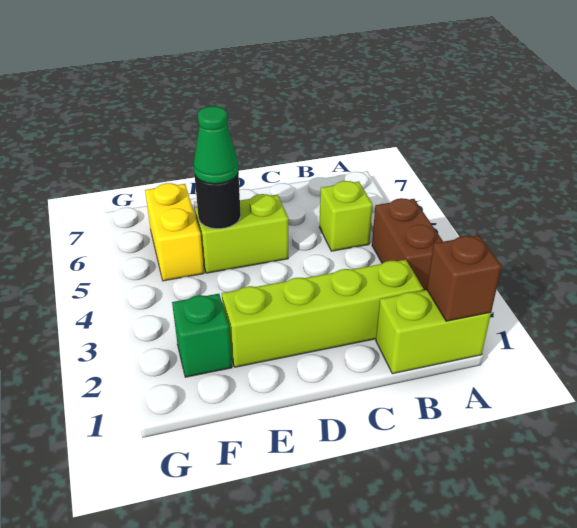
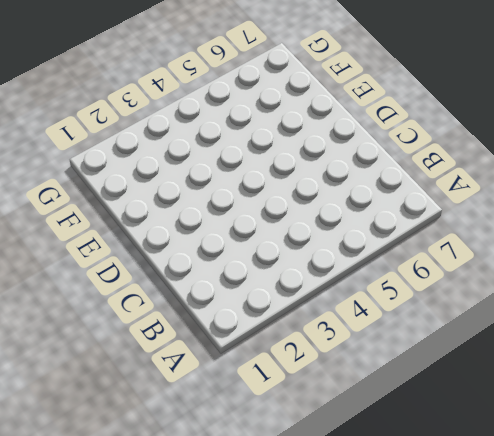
none -> lime 1x2 brick [376,290,491,374]
none -> brown 1x2 brick [372,198,443,290]

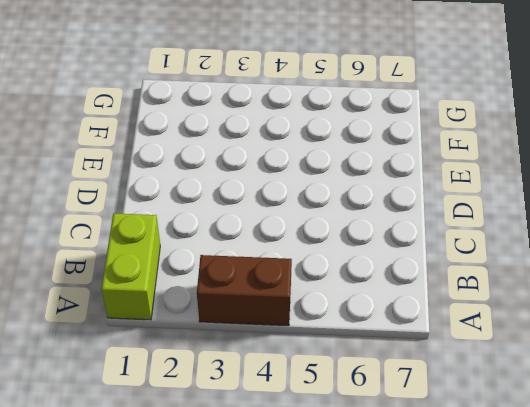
none -> lime 1x4 brick [222,260,423,367]
none -> lime 1x1 brick [319,181,373,251]

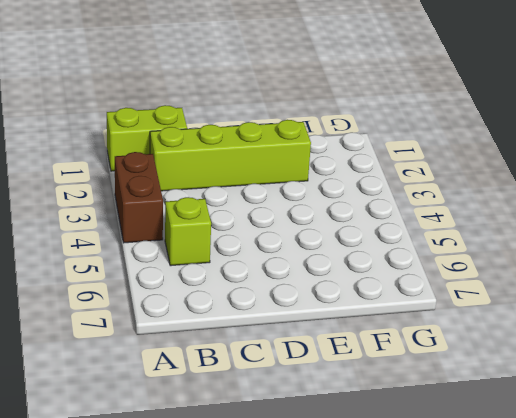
none -> lime 1x2 brick [195,194,288,273]
none -> green 1x1 brick [172,294,232,377]

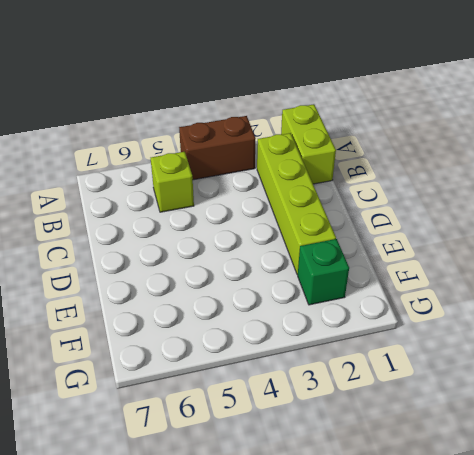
none -> lime 1x2 brick [195,194,288,273]
none -> yellow 1x2 brick [145,183,204,281]

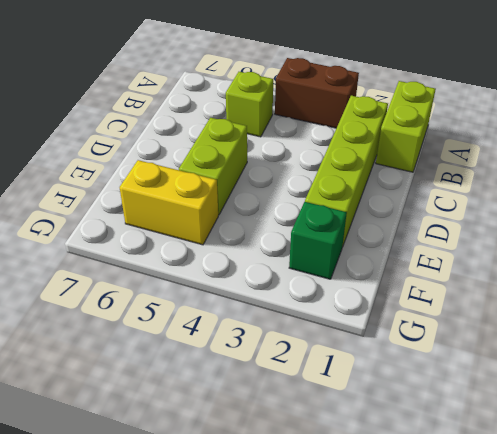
none -> brown 1x1 brick [427,235,502,321]
none -> black 1x1 round brick [195,173,241,229]

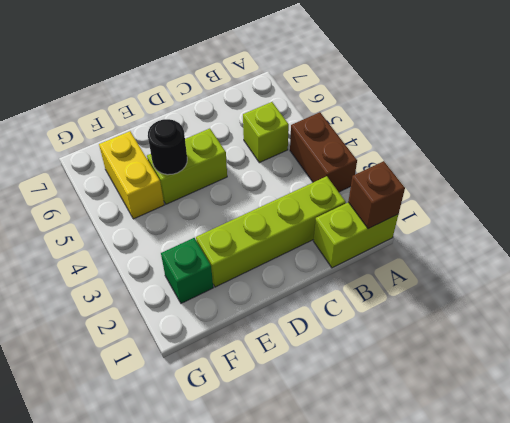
none -> green 1x1 cone [194,106,238,184]

